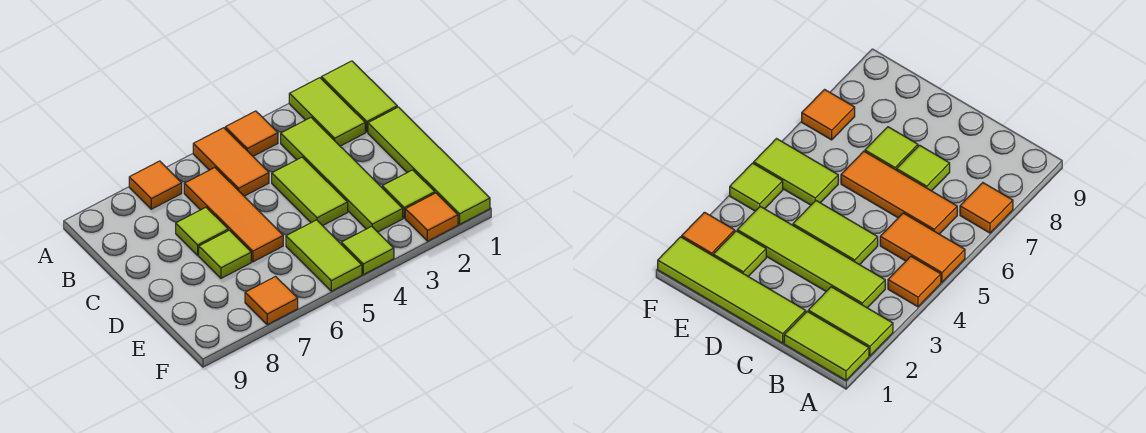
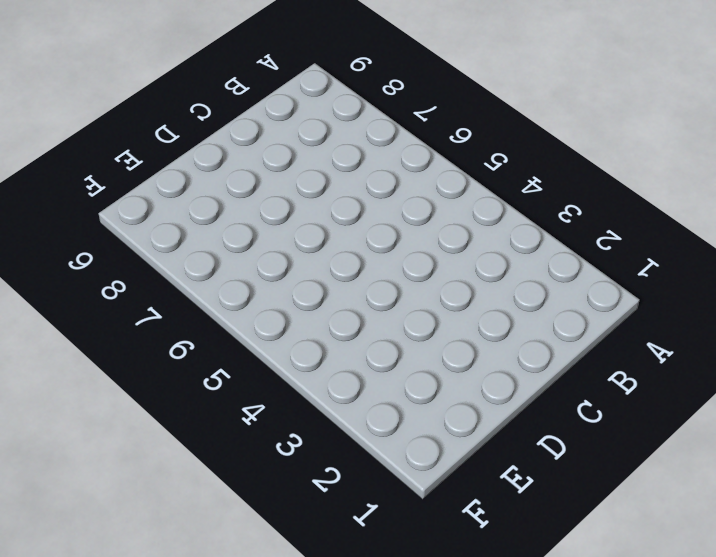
none -> lime 1x2 tile [321,61,397,132]
none -> lime 1x2 tile [289,78,365,146]
none -> orange 1x1 tile [225,111,278,156]

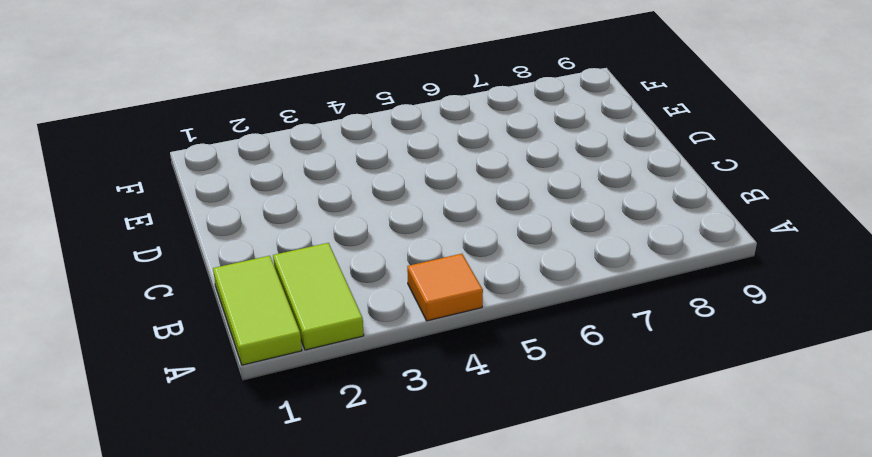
none -> orange 1x2 tile [193,128,269,196]
none -> orange 1x1 tile [129,161,182,209]
none -> lime 1x4 tile [281,118,403,232]

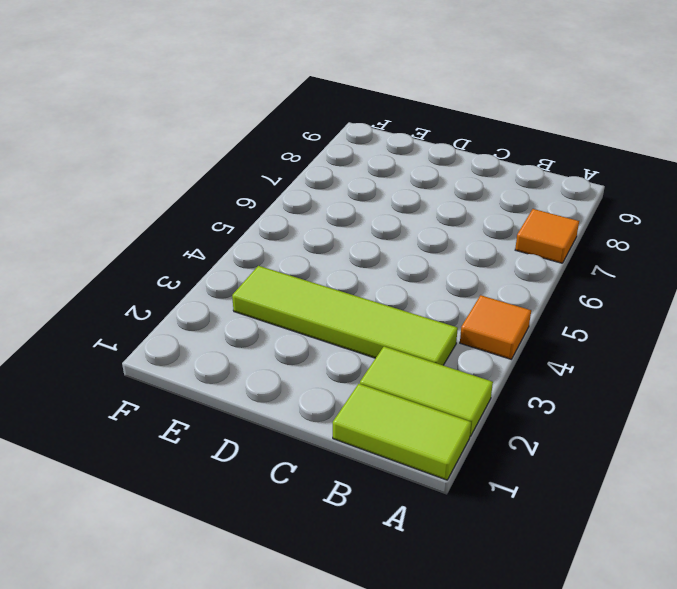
none -> orange 1x2 tile [193,128,269,196]
none -> orange 1x3 tile [184,168,283,262]
none -> lime 1x4 tile [368,107,490,224]

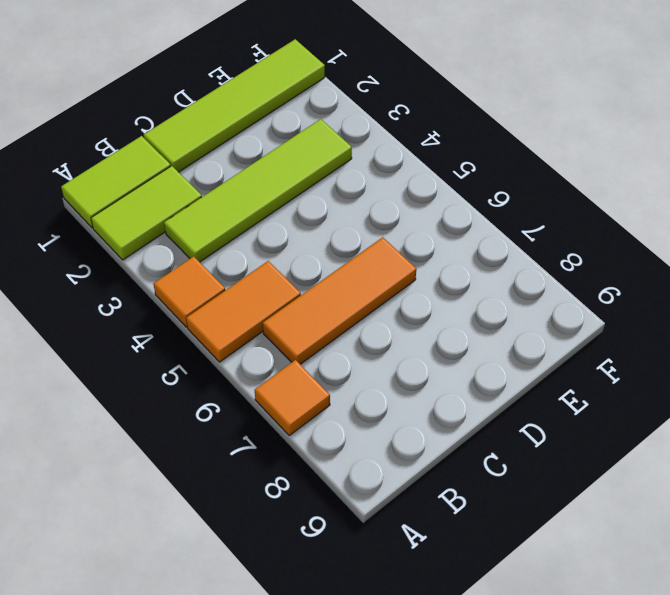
none -> lime 1x2 tile [272,157,348,226]
none -> lime 1x1 tile [176,207,228,255]
none -> lime 1x1 tile [199,230,251,278]

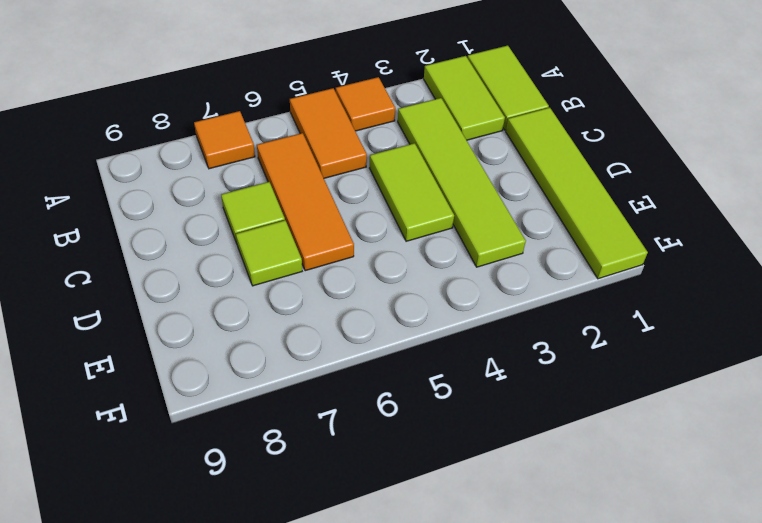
none -> lime 1x1 tile [382,170,435,218]
none -> lime 1x2 tile [286,220,362,291]
none -> orange 1x1 tile [405,193,458,241]

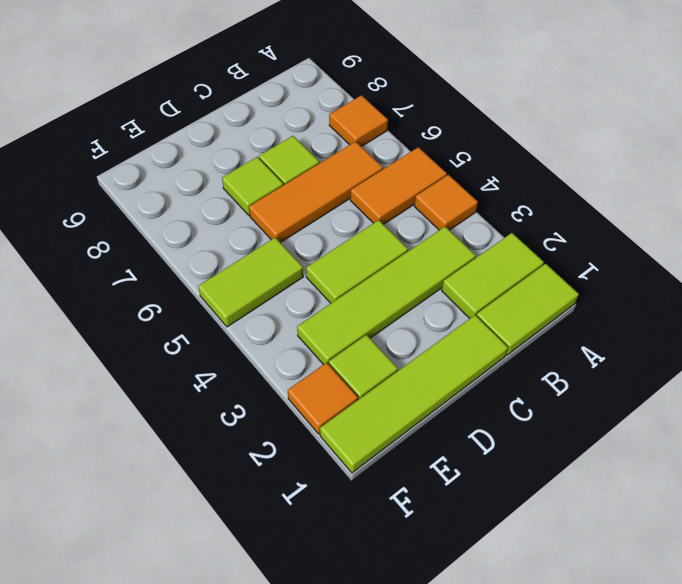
none -> lime 1x1 tile [341,226,394,275]
none -> orange 1x1 tile [245,277,298,325]

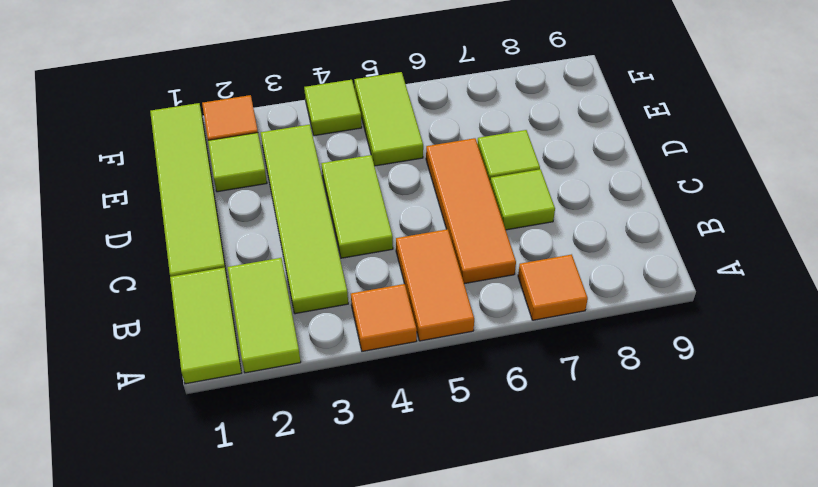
none -> orange 1x1 tile [245,277,298,325]

